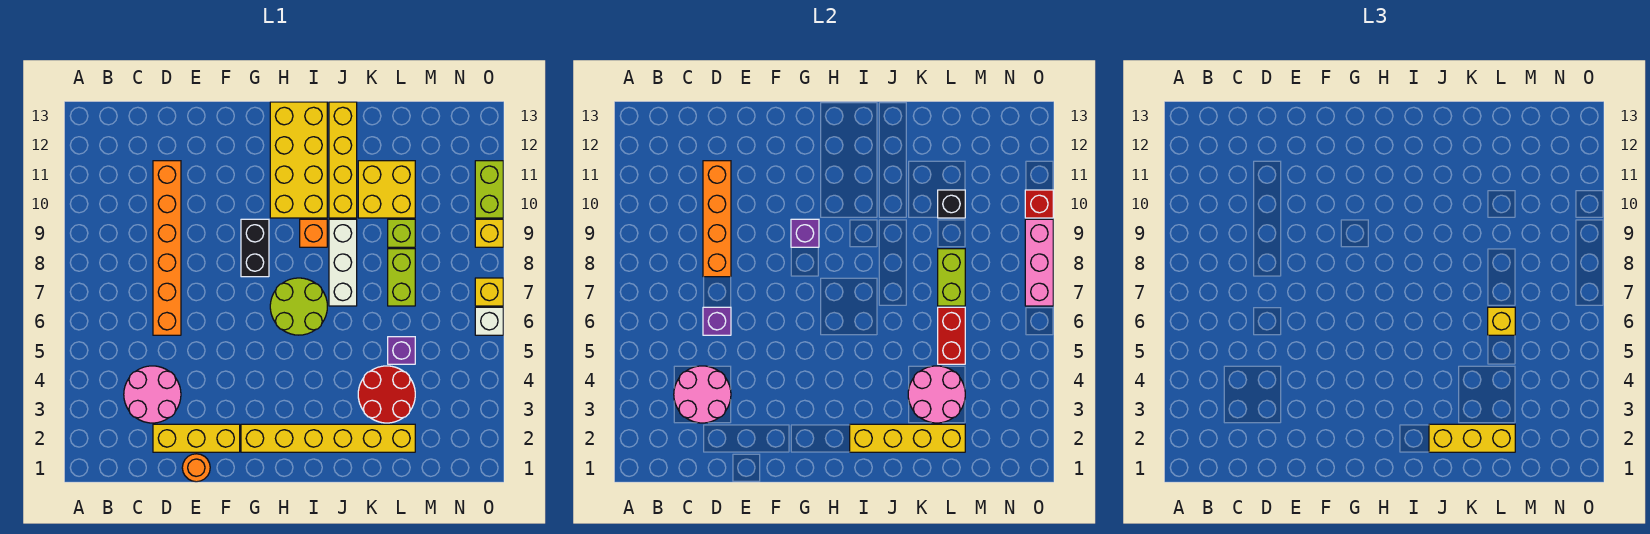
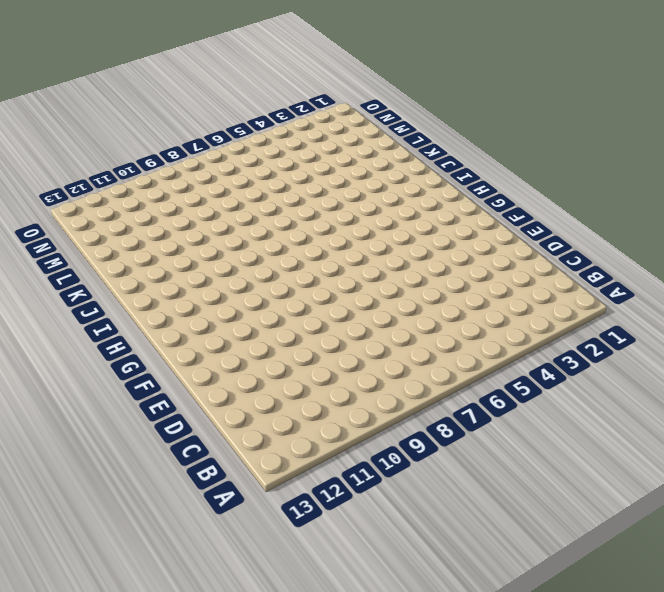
none -> pink 2x2 round brick [124,366,181,423]
none -> yellow 1x3 brick [153,424,240,452]
none -> orange 1x6 brick [153,161,181,335]
none -> orange 1x1 round brick [182,454,210,482]

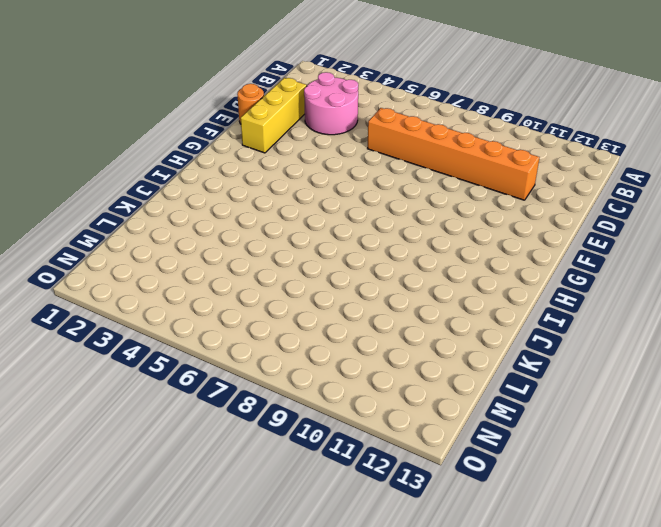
none -> yellow 1x6 brick [241,424,415,452]
none -> black 1x2 brick [241,219,269,277]
none -> lime 2x2 round brick [270,278,327,335]
none -> yellow 2x4 brick [270,102,327,218]

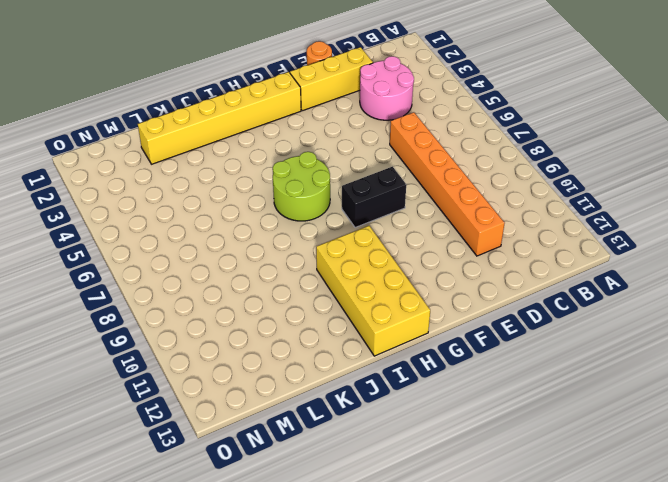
black 1x2 brick [342,166,406,228] -> black 1x2 brick turned to [241,219,269,277]
none -> orange 1x1 brick [300,219,327,247]
none -> white 1x3 brick [329,219,357,306]
none -> yellow 1x4 brick [329,102,357,218]
none -> red 2x2 round brick [358,366,415,423]

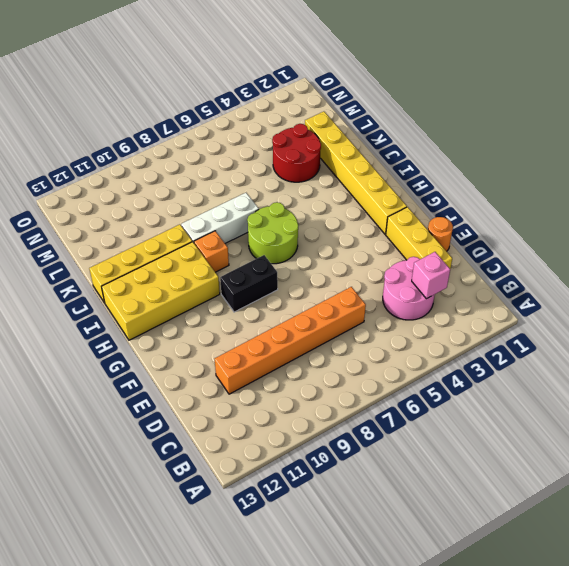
pink 1x1 brick [412,252,450,299] -> pink 2x2 round brick [674,366,731,423]
none -> yellow 2x2 brick [358,161,415,218]
none -> purple 1x1 brick [388,337,415,364]
none -> lime 1x2 brick [388,249,415,306]
none -> lime 1x1 brick [388,219,415,247]

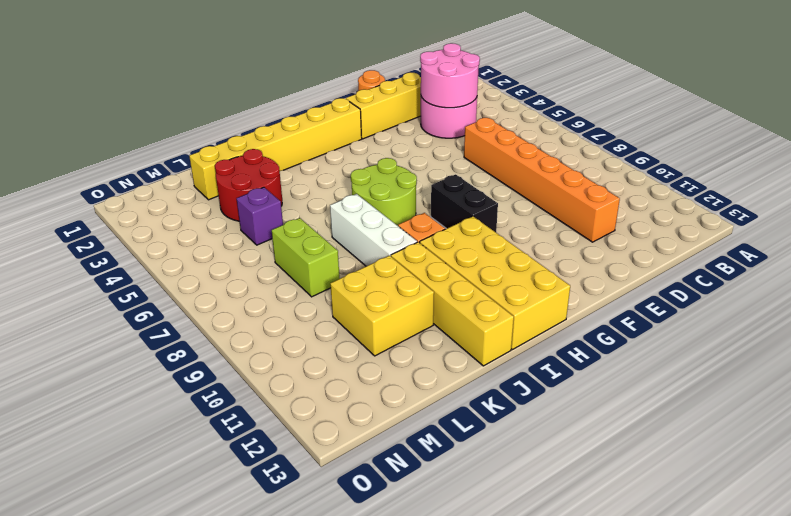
none -> lime 1x1 brick [388,219,415,247]
none -> white 1x1 brick [475,307,503,335]
none -> yellow 1x1 brick [475,278,503,306]
none -> yellow 1x1 brick [475,219,503,247]

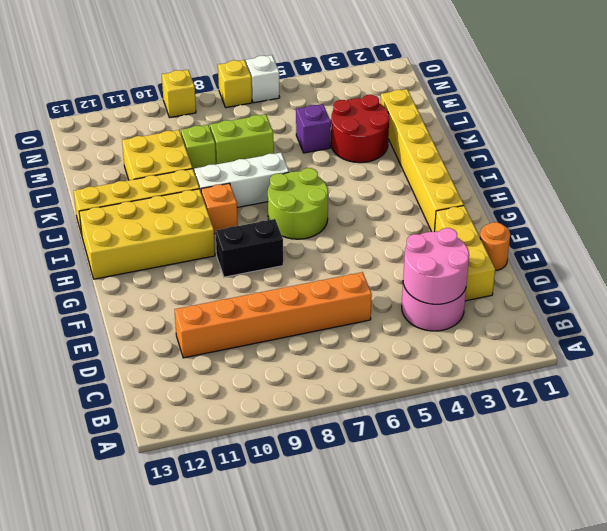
none -> lime 1x2 brick [475,161,503,218]
none -> purple 1x1 brick [703,307,731,335]
none -> orange 1x4 brick [703,161,731,277]
none -> purple 1x1 brick [791,219,819,247]

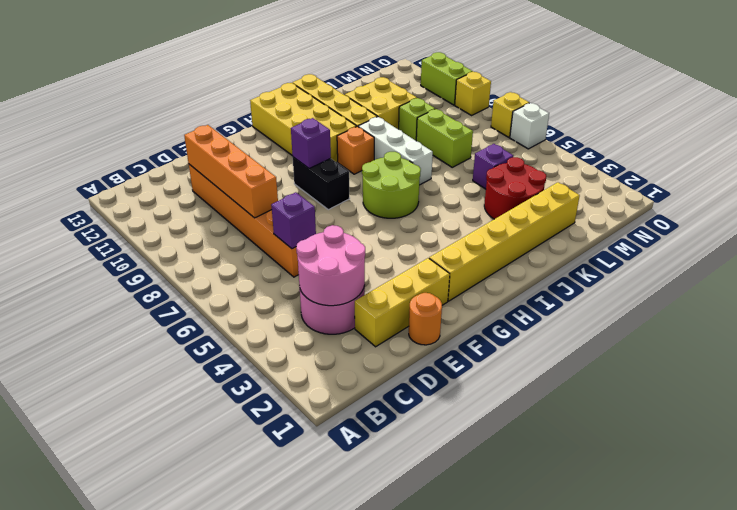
none -> yellow 1x4 brick [850,424,965,452]
none -> pink 2x2 round brick [908,366,965,423]
none -> red 1x2 brick [938,307,965,364]
none -> lime 1x2 brick [938,249,965,306]

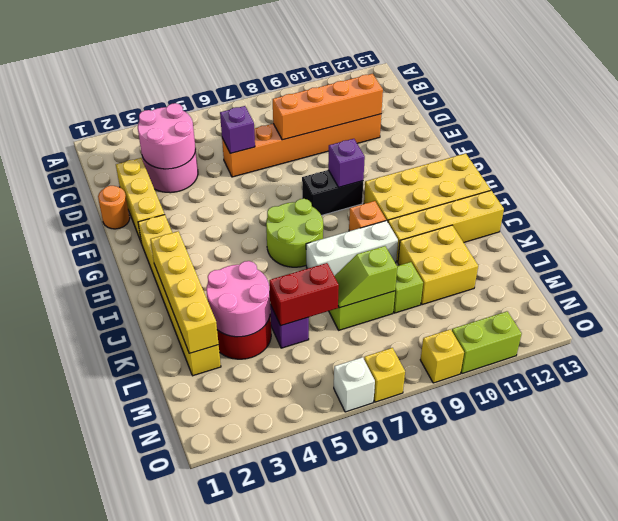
lime 1x2 slope [334,246,397,308] -> lime 1x2 brick [938,249,965,306]
none -> black 1x1 brick [938,190,965,218]
none -> pink 1x3 brick [1025,219,1053,306]
none -> red 1x1 brick [1025,190,1053,218]
none -> yellow 1x3 brick [1429,424,1515,452]

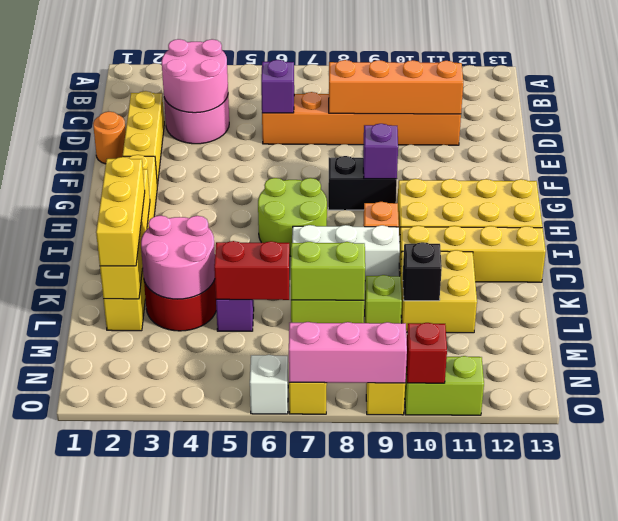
none -> yellow 1x1 brick [1488,307,1515,335]

